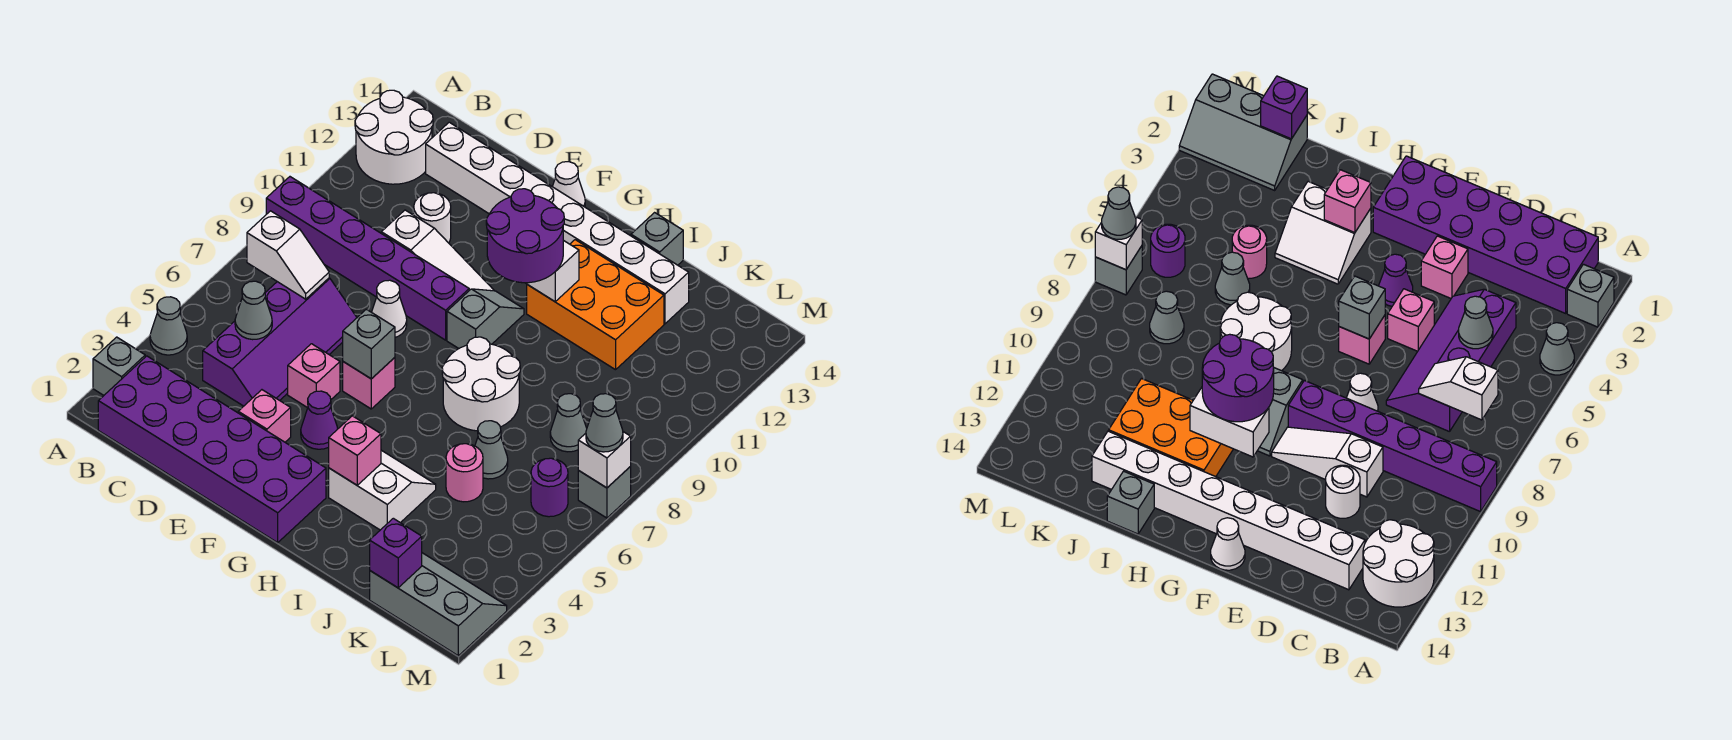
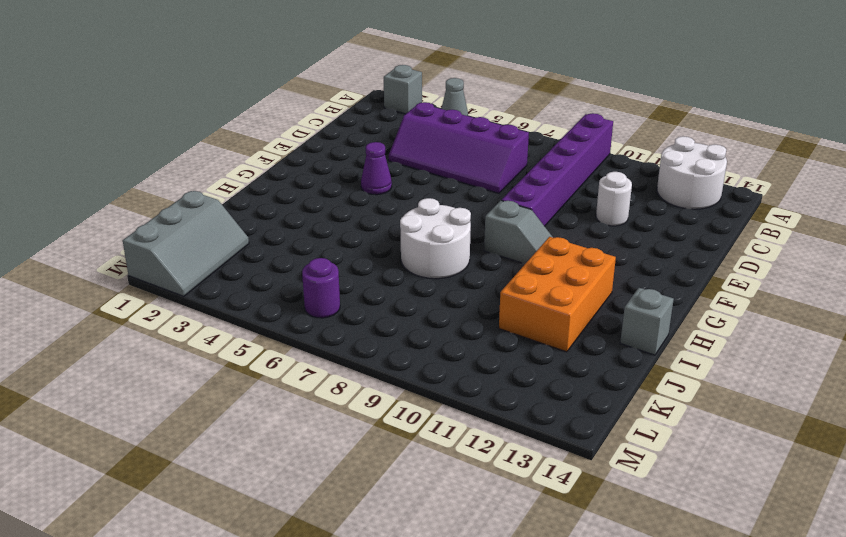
none -> purple 2x6 brick [98,356,326,543]
none -> white 1x8 brick [426,122,689,324]
none -> white 1x3 slope [381,210,494,291]
none -> pink 1x1 brick [238,390,291,442]

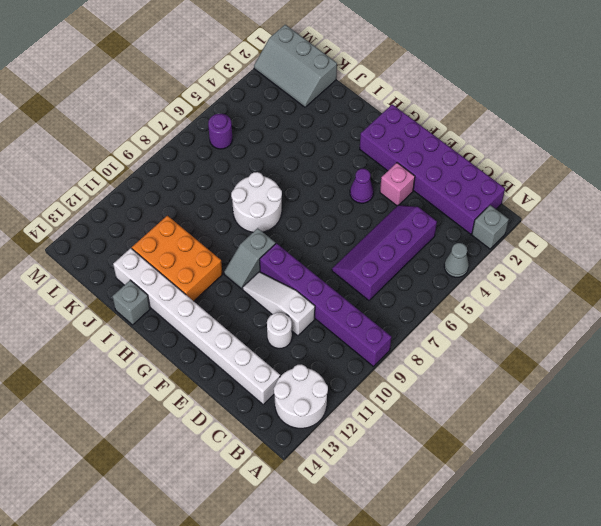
none -> pink 1x1 brick [288,344,340,408]
none -> white 1x1 cone [372,280,407,337]
none -> pink 1x1 brick [343,358,395,409]
none -> white 1x1 cone [552,162,585,207]

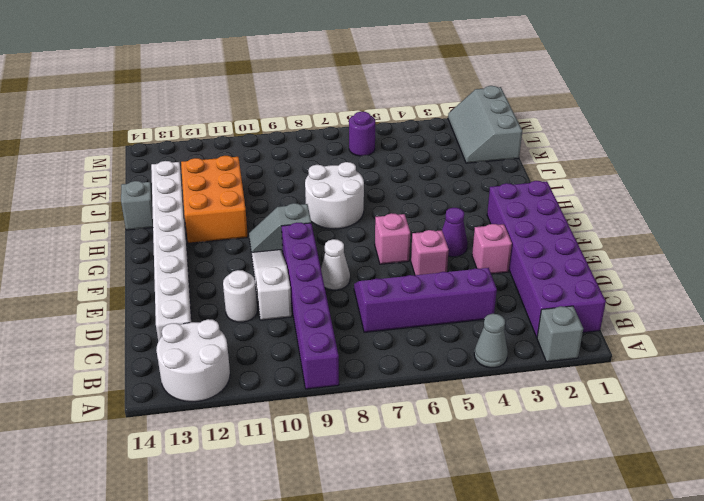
none -> white 1x1 cone [552,162,585,207]
none -> white 2x2 slope [329,450,436,530]
none -> pink 1x1 round brick [446,444,483,502]
none -> grey 1x1 cone [475,421,508,479]

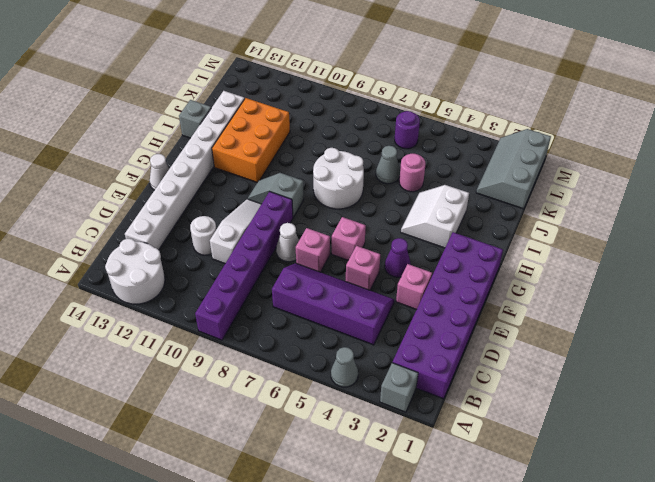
pink 1x1 brick [296,228,330,272] -> pink 1x1 brick moved to [329,416,381,485]
none -> grey 1x1 cone [550,394,587,452]
none -> grey 1x1 brick [578,467,631,518]
none -> white 1x2 slope [247,211,329,299]
none -> grey 1x1 cone [235,281,272,340]

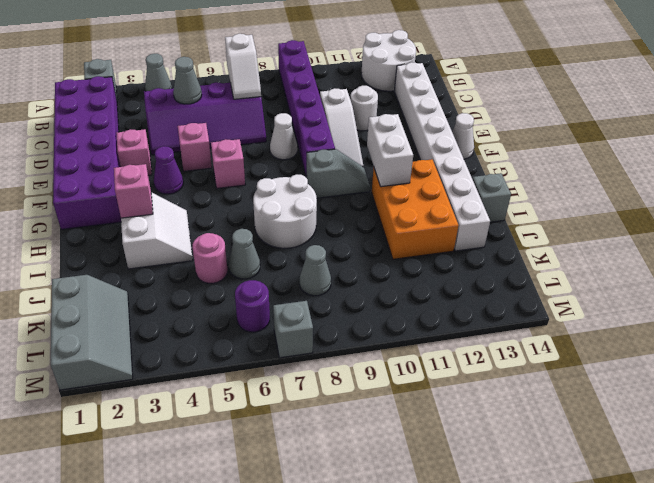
none -> grey 1x1 brick [343,309,395,379]
none -> purple 1x1 brick [370,518,422,588]
none -> white 1x1 brick [578,432,631,488]
none -> purple 2x2 round brick [486,189,564,283]

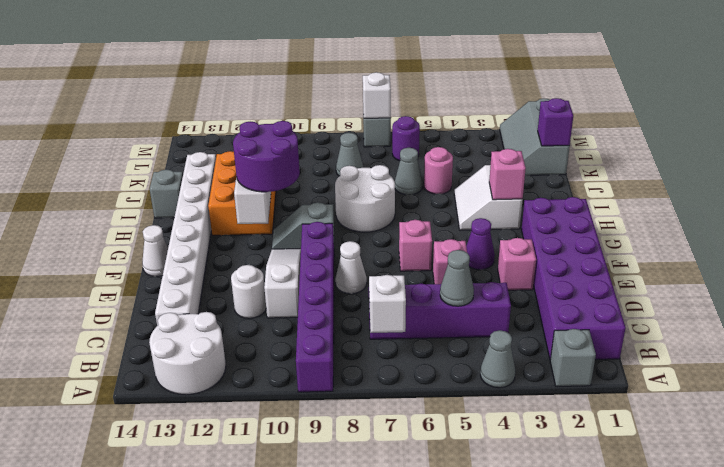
none -> grey 1x1 brick [343,309,395,379]
none -> grey 1x1 cone [586,394,623,452]

